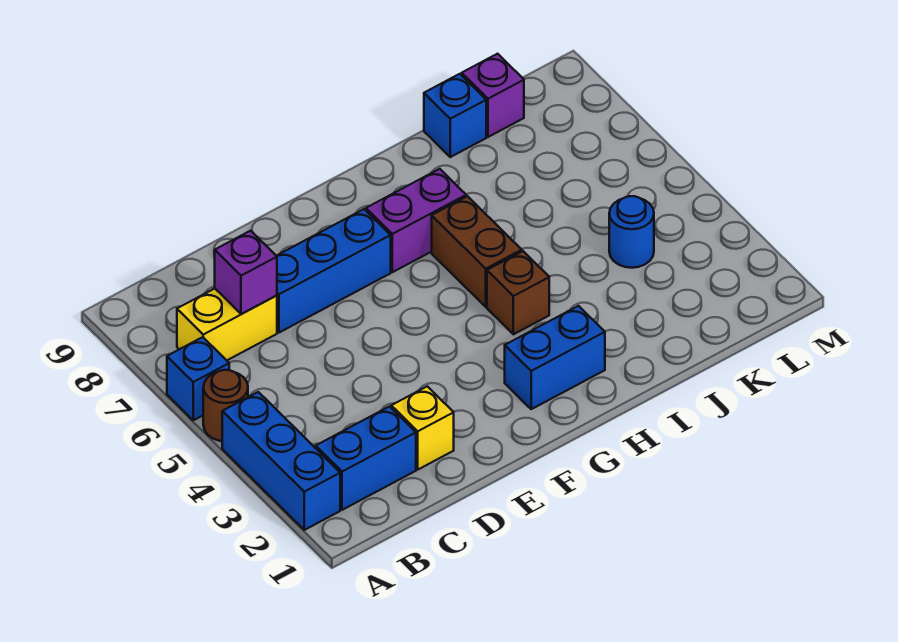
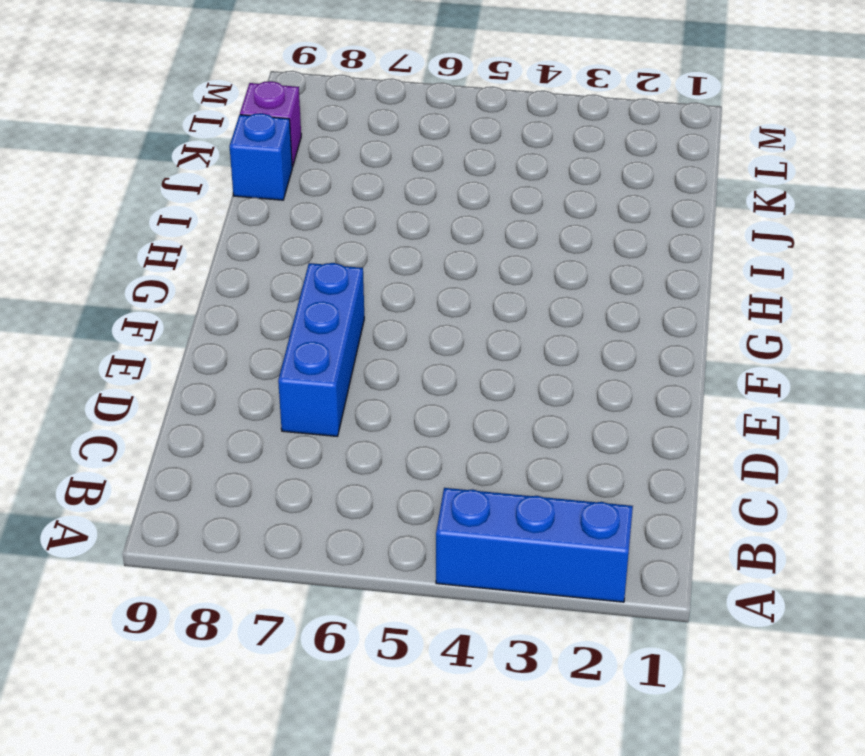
none -> brown 1x1 round brick [203,370,248,441]
none -> blue 1x1 brick [167,337,229,420]
none -> blue 1x2 brick [316,407,416,510]

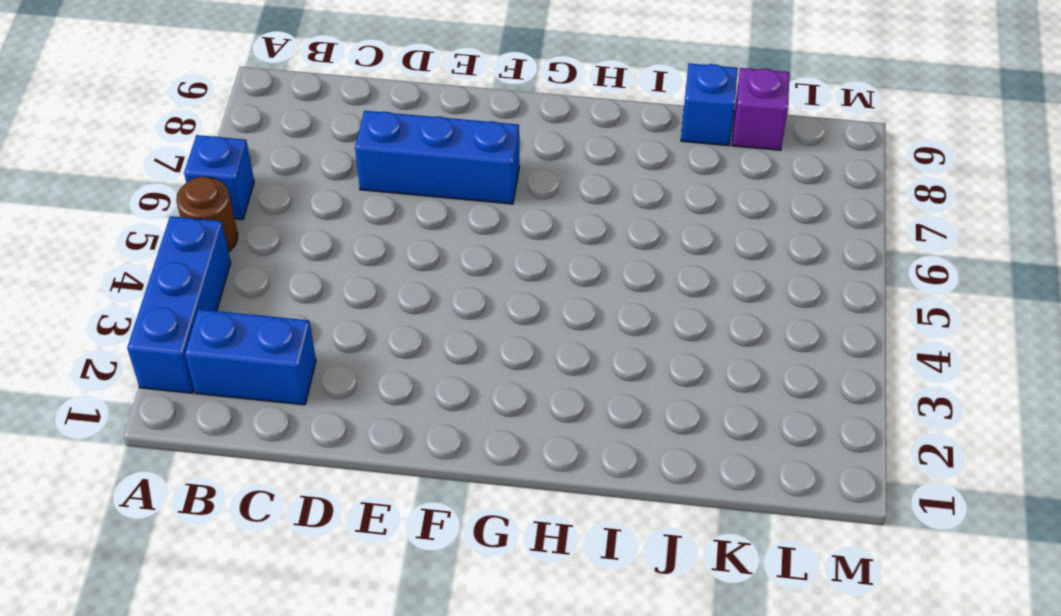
none -> yellow 1x2 brick [177,289,277,360]
none -> yellow 1x1 brick [391,386,454,469]
none -> blue 1x2 brick [505,306,605,409]

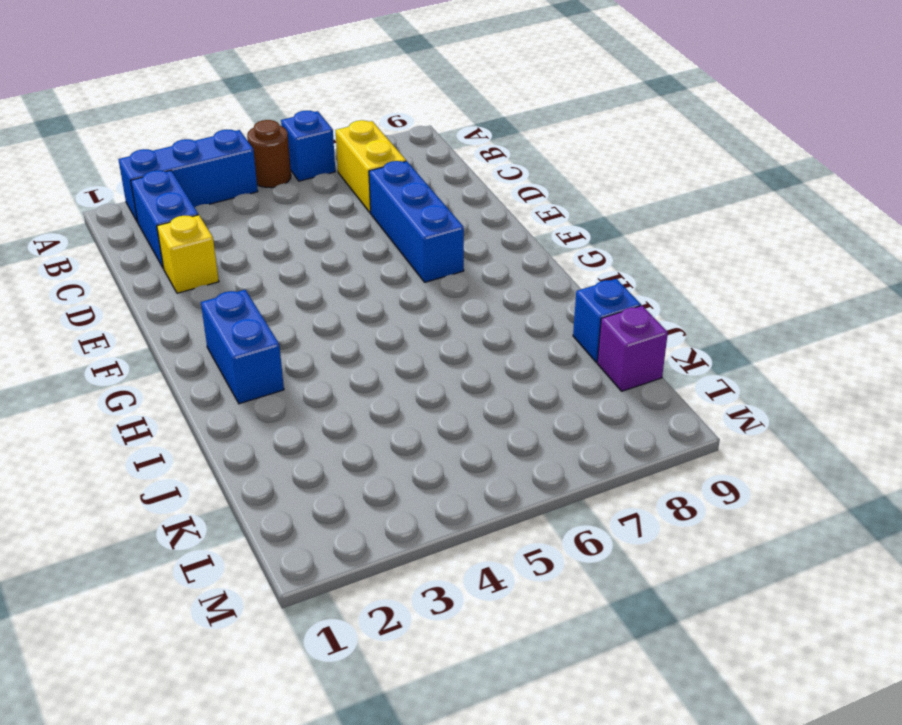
none -> purple 1x2 brick [366,169,466,272]
none -> brown 1x1 brick [487,251,549,334]
none -> brown 1x2 brick [432,196,522,307]

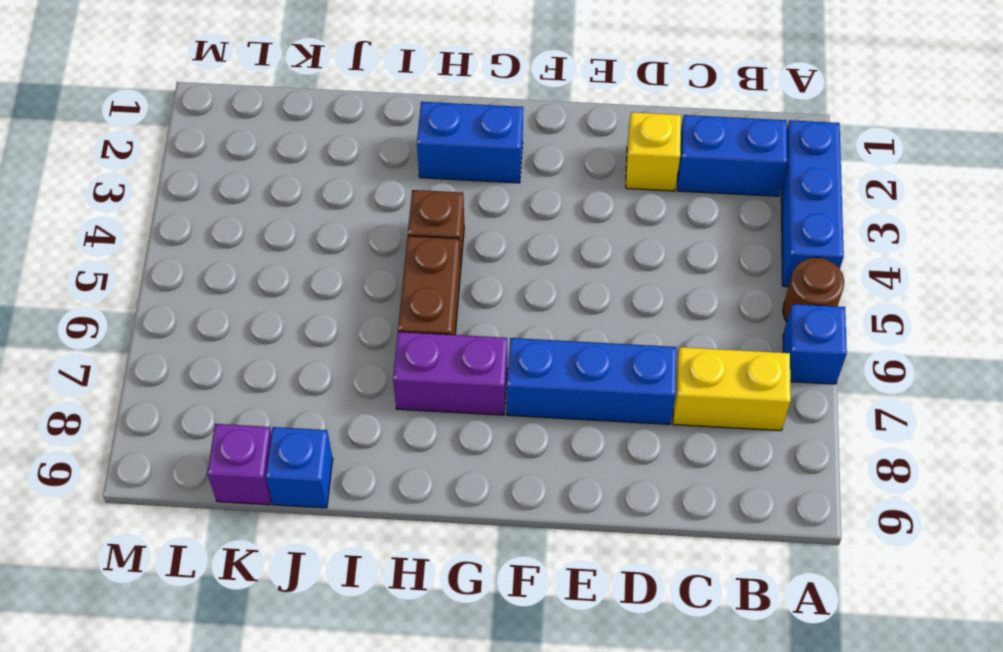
none -> blue 1x1 round brick [609,196,654,268]
none -> purple 1x1 brick [215,231,277,314]

